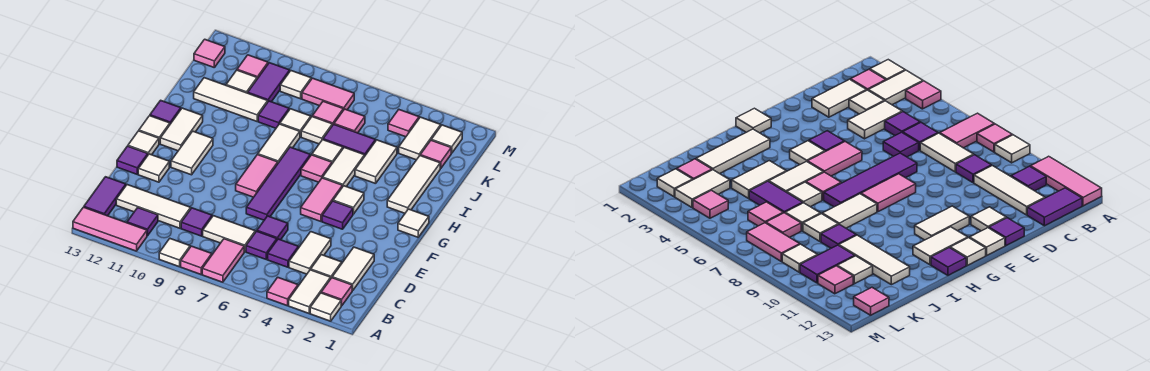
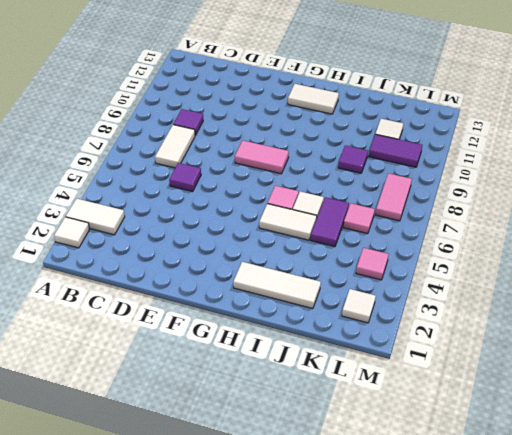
none -> pink 1x1 tile [267,277,298,306]
none -> pink 1x2 tile [202,239,244,282]
none -> pink 1x1 tile [181,246,212,274]
none -> white 1x1 tile [159,239,190,267]

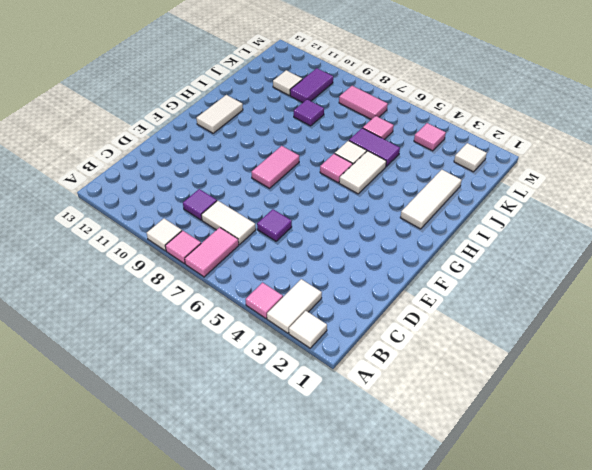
none -> pink 1x3 tile [73,207,147,251]
none -> pink 1x1 tile [321,278,353,306]
none -> purple 1x1 tile [127,208,158,236]
none -> purple 1x2 tile [84,177,126,216]

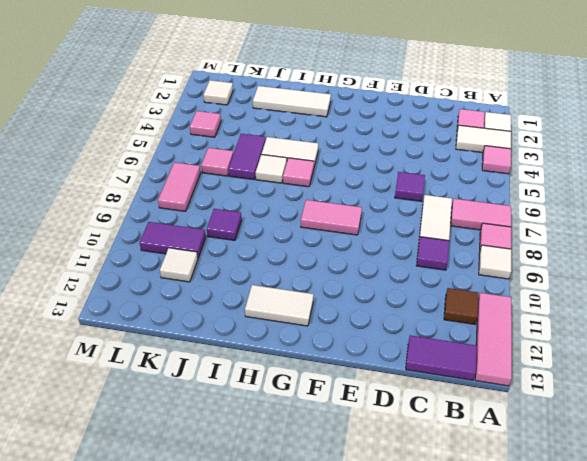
brown 1x1 tile [444,288,478,324] -> purple 1x1 tile [127,208,158,236]
none -> white 1x2 tile [332,247,374,290]
none -> white 1x1 tile [311,255,342,278]
none -> white 1x2 tile [289,232,331,274]
none -> purple 1x1 tile [268,239,299,267]

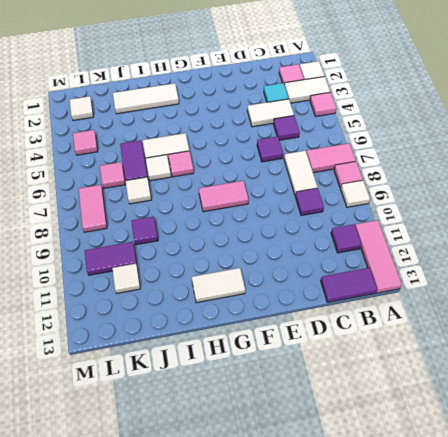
cyan 1x1 tile [264,83,289,102] -> white 1x1 tile [311,255,342,278]
none -> white 1x2 tile [332,247,374,290]
none -> purple 1x1 tile [246,231,277,259]
none -> white 1x3 tile [116,185,191,228]
none -> purple 1x4 tile [246,147,310,220]

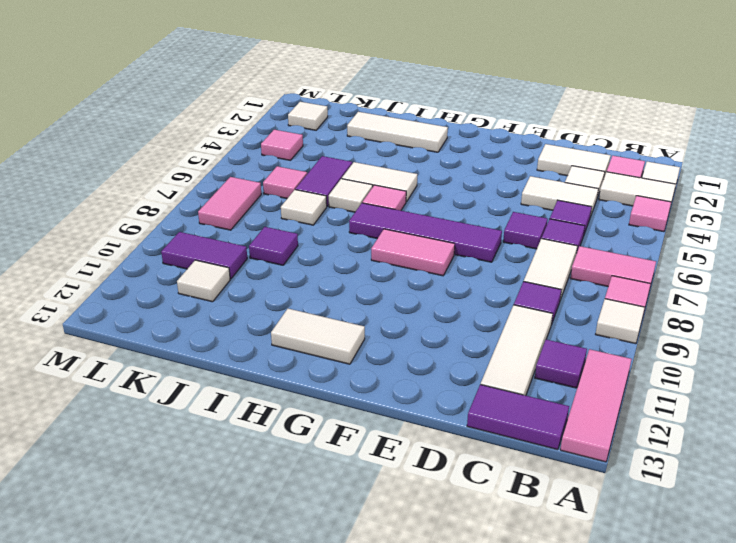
none -> white 1x1 tile [138,154,169,182]
none -> purple 1x1 tile [117,146,148,174]
none -> purple 1x1 tile [322,201,353,229]
none -> pink 1x2 tile [301,178,343,221]

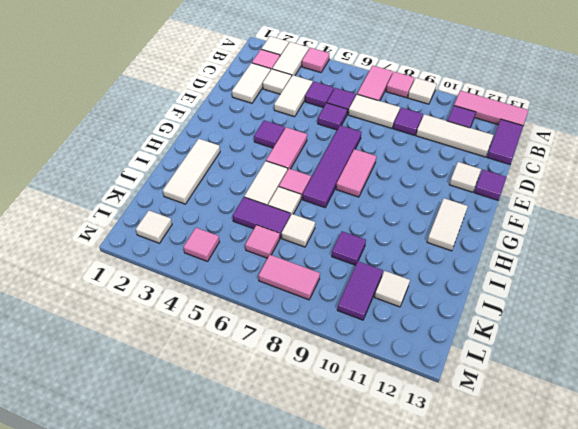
none -> white 1x2 tile [171,131,213,175]
none -> white 1x1 tile [128,131,159,155]
none -> white 1x1 tile [398,209,429,237]
none -> white 1x1 tile [333,186,364,214]

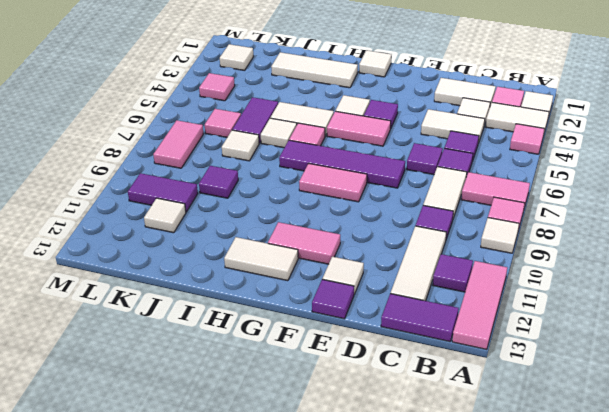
pink 1x2 tile [268,222,340,264] -> white 1x2 tile [171,131,213,175]
none -> white 1x1 tile [128,131,159,155]
none -> white 1x1 tile [139,116,170,144]
none -> white 1x2 tile [258,124,300,163]
none -> purple 1x1 tile [150,100,181,124]

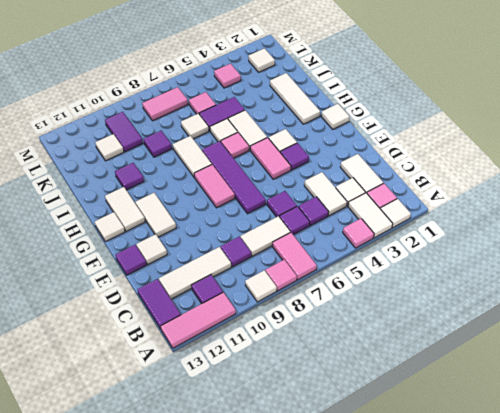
purple 1x1 tile [115,163,144,190] -> purple 1x1 tile moved to [150,100,181,124]
none -> white 1x1 tile [128,131,159,155]
none -> white 1x2 tile [355,140,397,184]
none -> white 1x1 tile [280,109,311,137]
none -> white 1x3 tile [194,78,268,121]

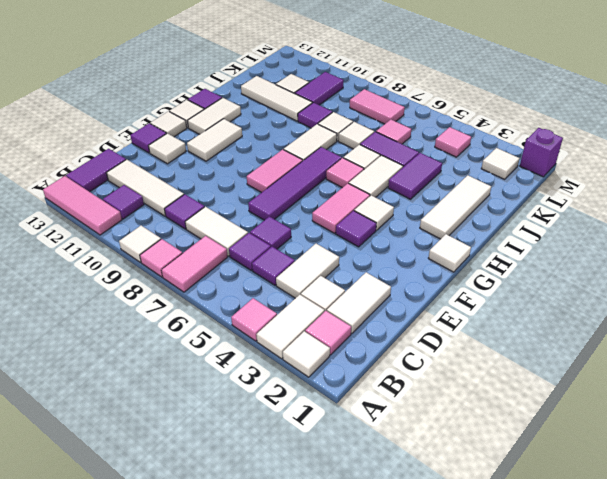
purple 1x2 tile [388,153,442,199] -> white 1x2 tile [355,140,397,184]
purple 1x1 brick [520,128,563,177] -> none
none -> pink 1x1 tile [420,140,451,169]
none -> white 1x2 tile [399,117,441,160]
none -> pink 1x1 tile [312,101,343,125]
none -> white 1x1 tile [280,71,311,99]

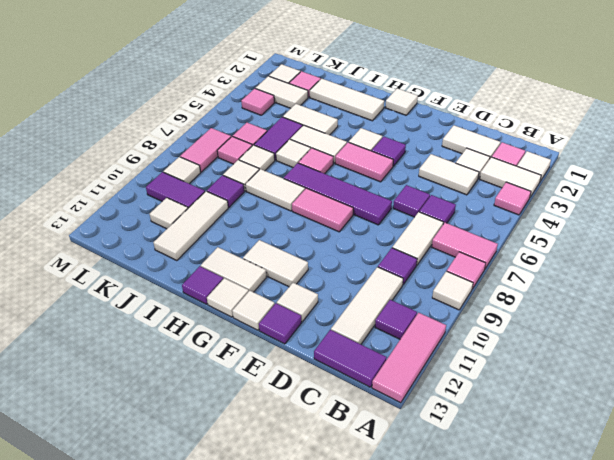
none -> purple 1x1 tile [268,239,299,267]
none -> pink 1x1 tile [237,55,268,79]
none -> pink 1x1 tile [194,39,225,67]

